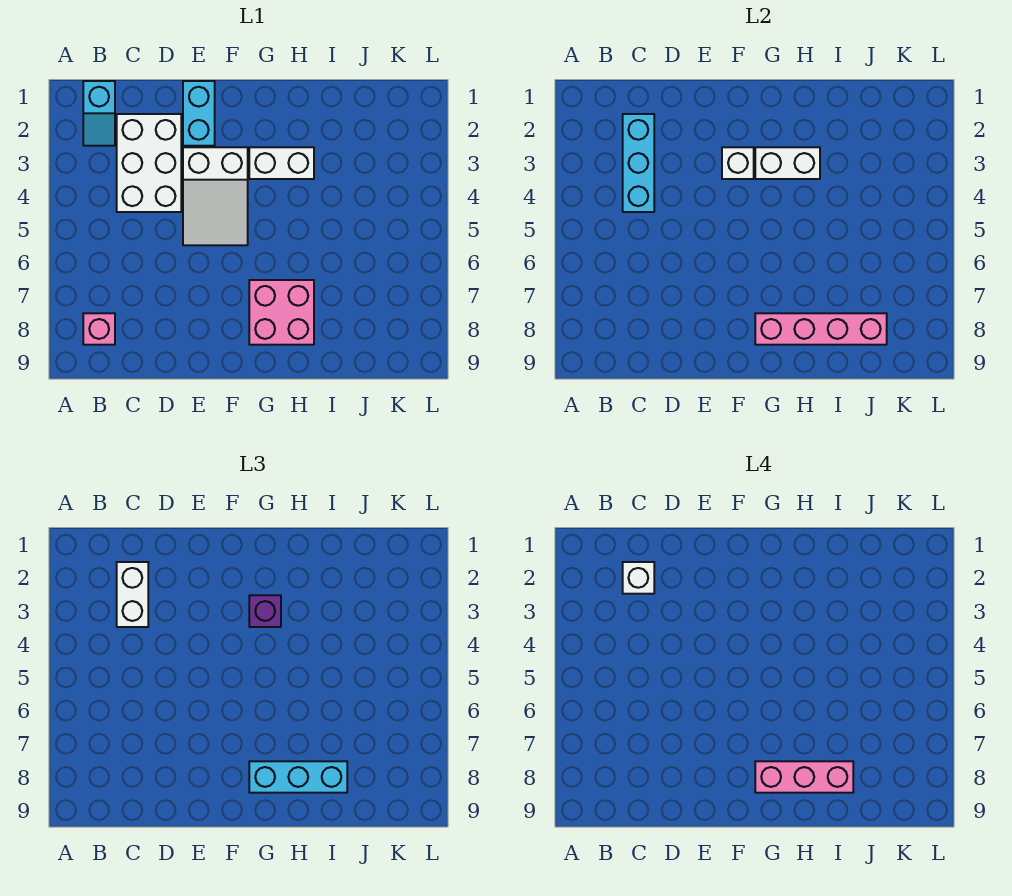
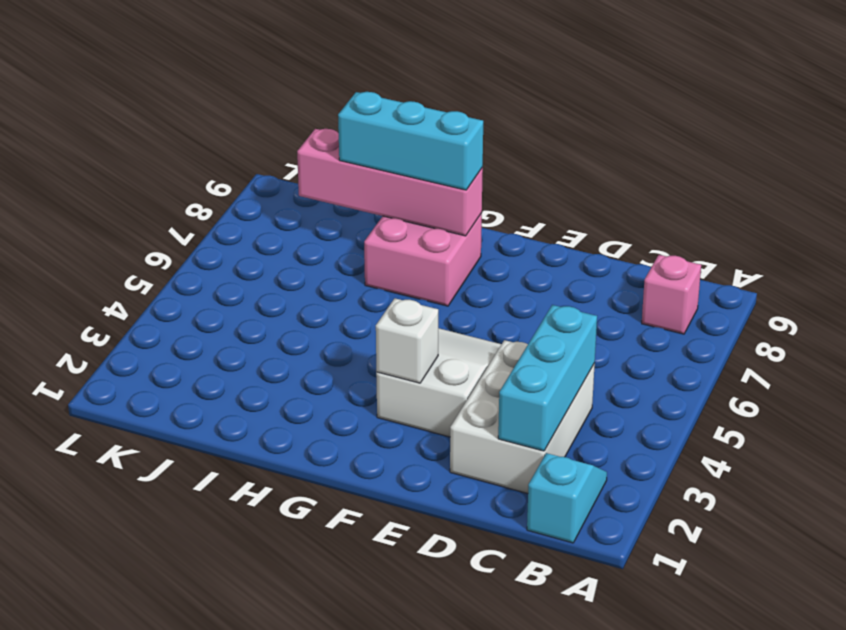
none -> cyan 1x2 brick [183,81,215,146]
none -> white 1x2 brick [249,147,314,179]
none -> white 1x2 brick [755,147,820,179]

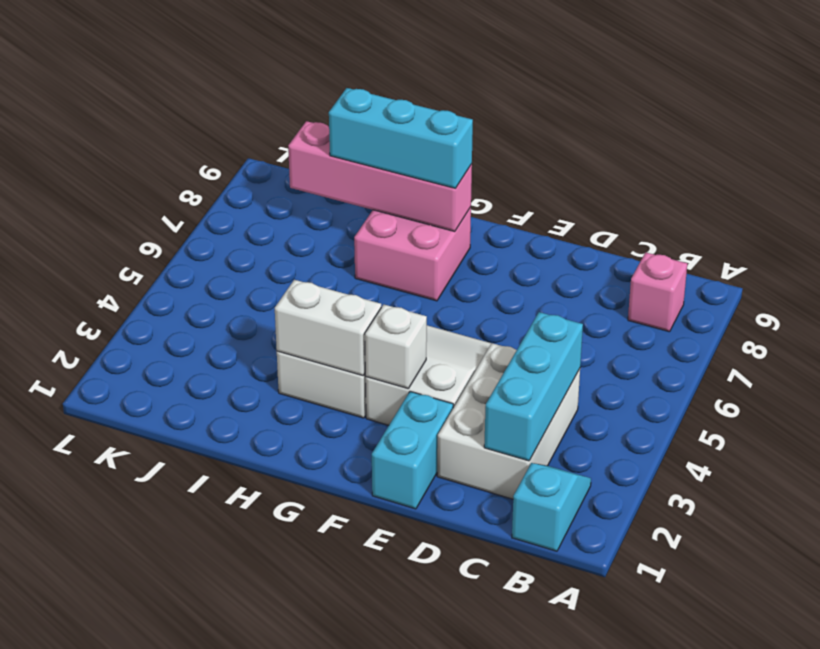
none -> white 1x2 brick [117,562,148,627]
none -> purple 1x1 brick [249,595,281,627]
none -> white 1x1 brick [623,562,654,594]

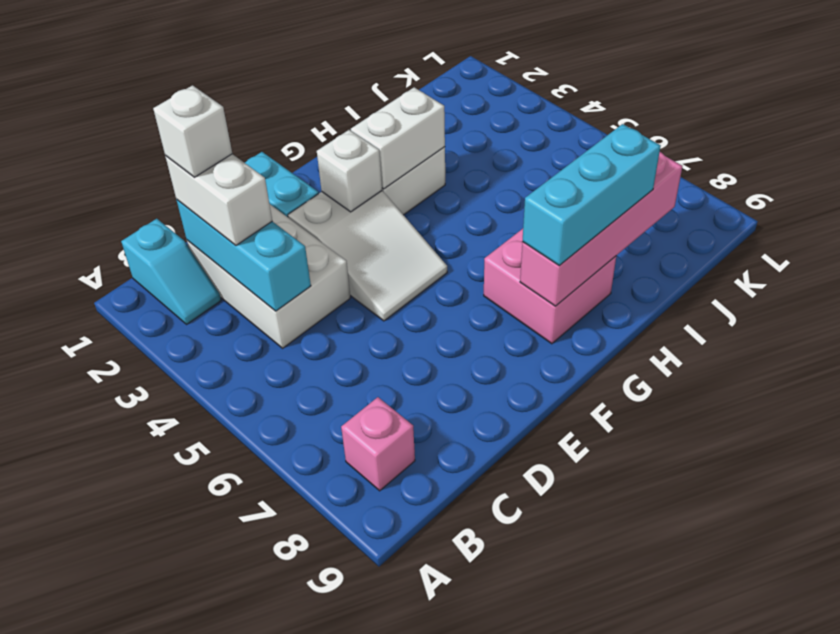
none -> purple 1x1 brick [249,595,281,627]
none -> pink 1x3 brick [755,761,853,793]

